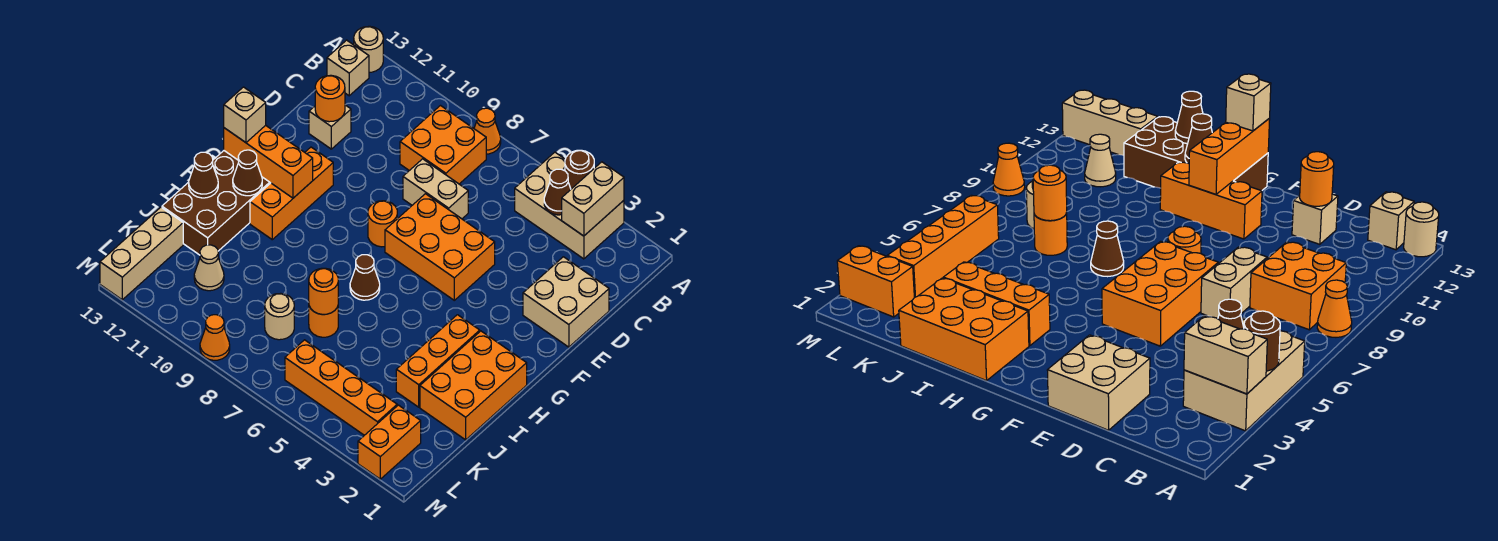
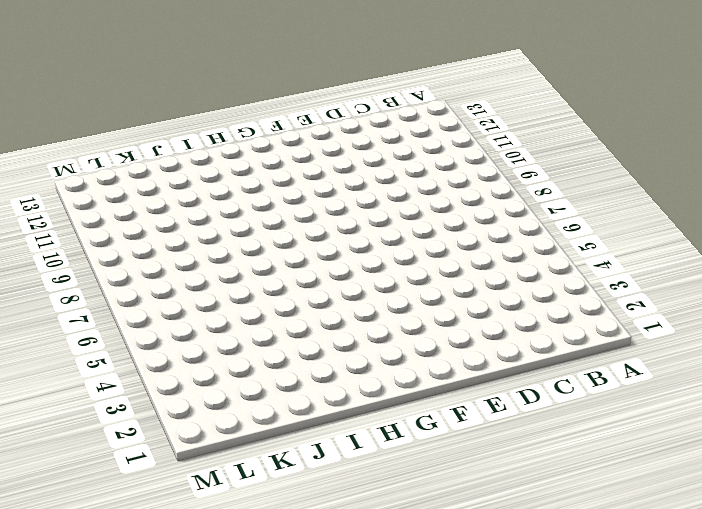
none -> tan 2x3 brick [515,152,624,259]
none -> orange 1x1 cone [474,108,501,154]
none -> tan 1x1 round brick [354,26,383,72]
none -> orange 2x2 brick [400,106,486,184]

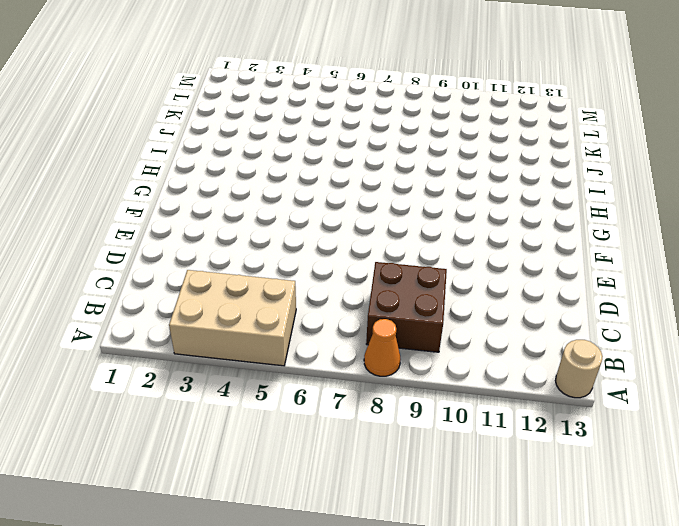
brown 2x2 brick [366,262,447,352] -> orange 2x2 brick [400,106,486,184]
none -> tan 1x1 brick [327,40,369,96]
none -> tan 2x2 brick [523,257,609,347]
none -> tan 1x2 brick [403,159,468,219]
none -> tan 1x1 brick [309,105,351,149]

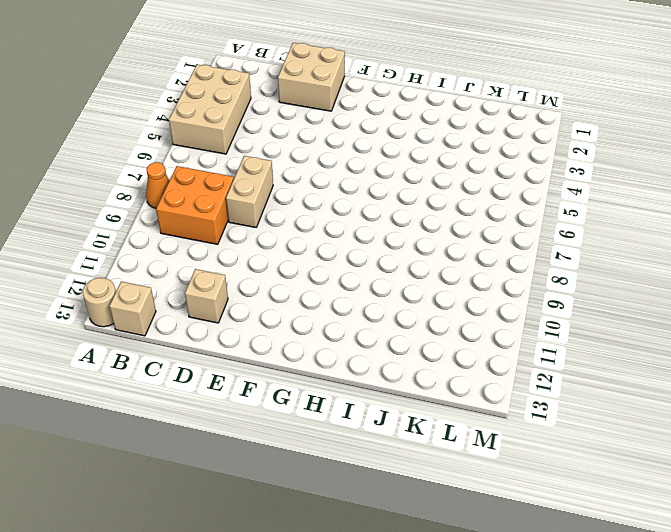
none -> orange 2x3 brick [385,194,495,300]
none -> orange 1x1 round brick [368,201,397,247]
none -> orange 1x3 brick [250,147,333,240]
none -> brown 2x4 brick [162,151,270,255]

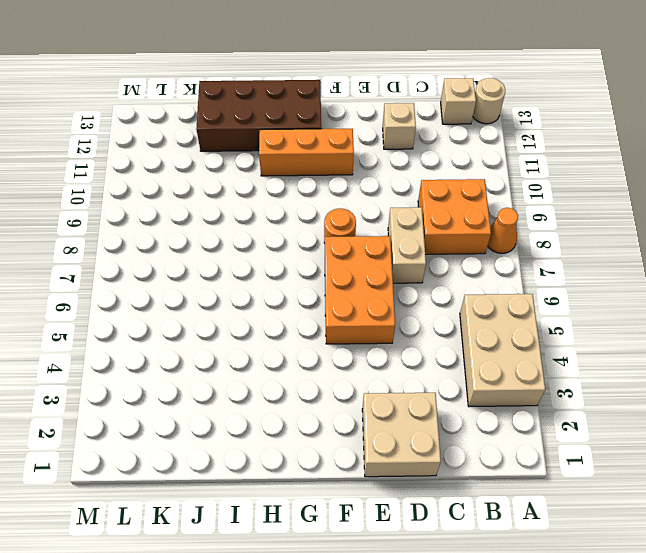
none -> orange 2x3 brick [420,331,527,440]
none -> orange 1x3 brick [396,315,480,407]
none -> brown 1x1 cone [350,255,380,300]
none -> orange 1x1 round brick [309,306,338,337]

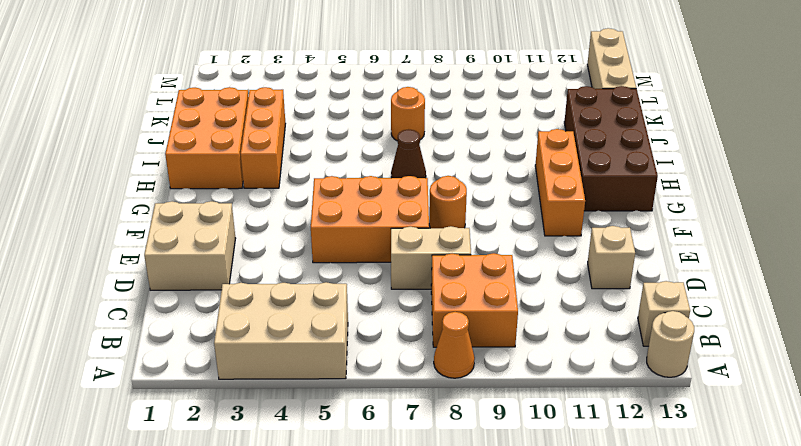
none -> tan 1x1 round brick [265,293,294,340]
none -> tan 1x1 cone [194,245,224,291]
none -> orange 1x2 brick [358,405,421,479]
none -> orange 1x4 brick [285,340,397,435]

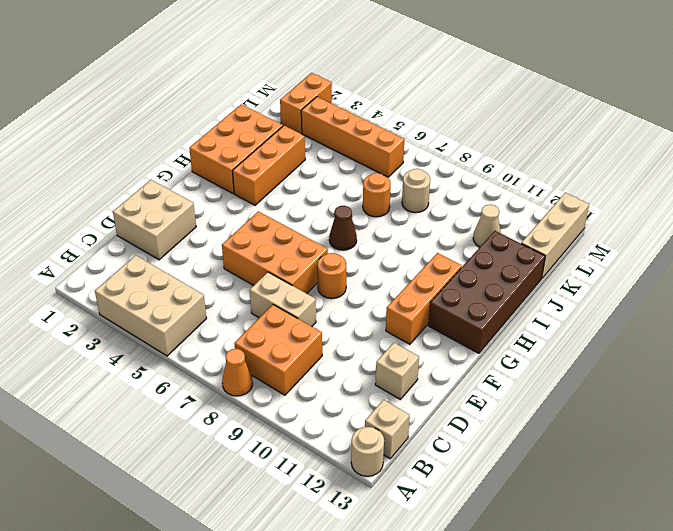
none -> orange 1x1 cone [200,315,230,360]
none -> tan 1x2 brick [562,162,624,236]
none -> brown 1x1 round brick [565,150,594,189]
none -> brown 1x1 cone [544,169,571,215]

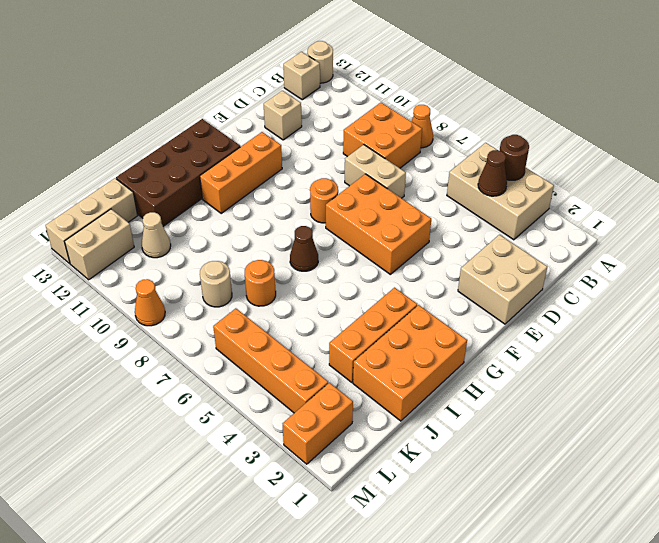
tan 1x2 brick [65,209,134,280] -> tan 1x2 brick moved to [562,162,624,236]
none -> orange 1x1 round brick [315,75,345,122]
none -> orange 1x3 brick [224,125,313,198]
none -> brown 1x1 cone [233,150,262,196]
none -> brown 1x1 cone [189,152,218,198]

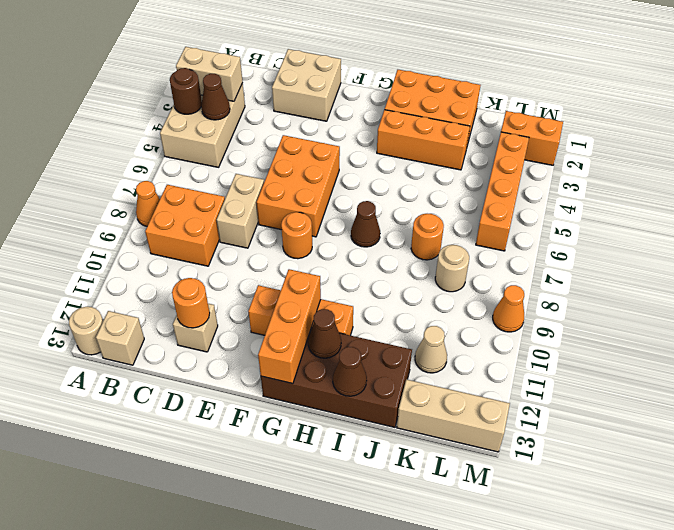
none -> orange 1x1 round brick [309,268,338,314]
none -> tan 1x1 brick [224,87,266,143]

